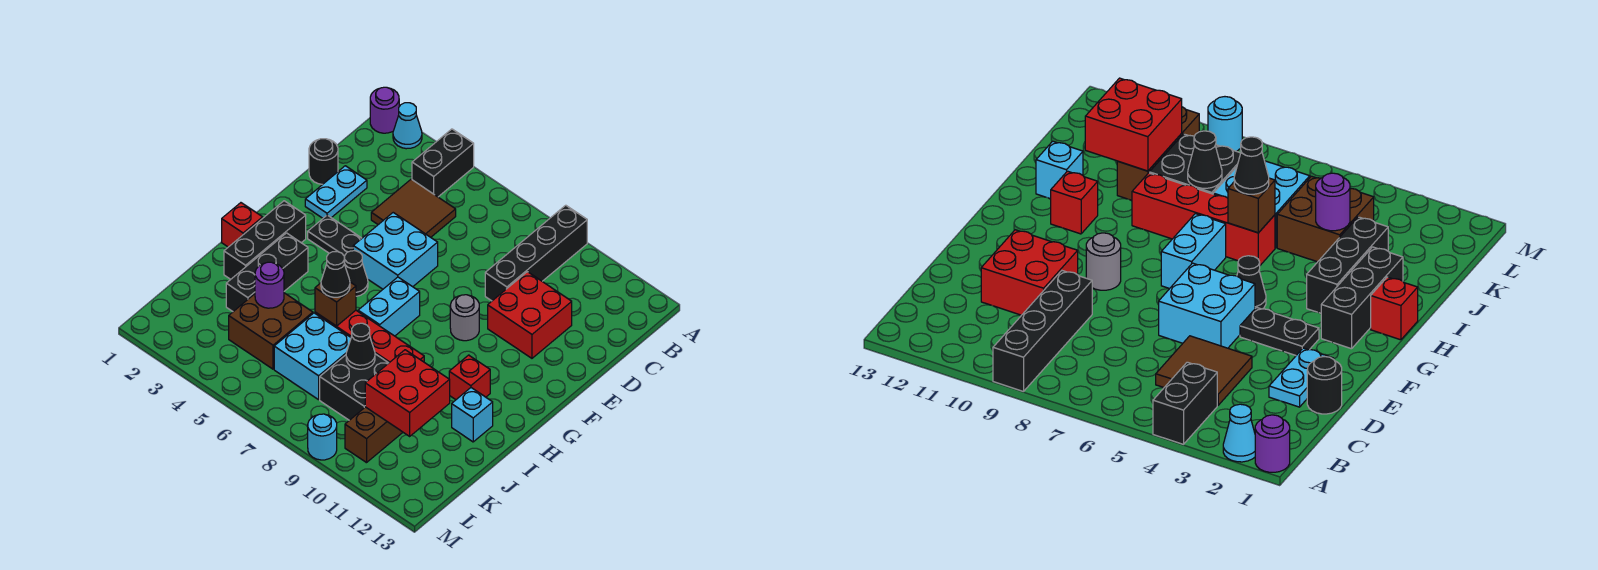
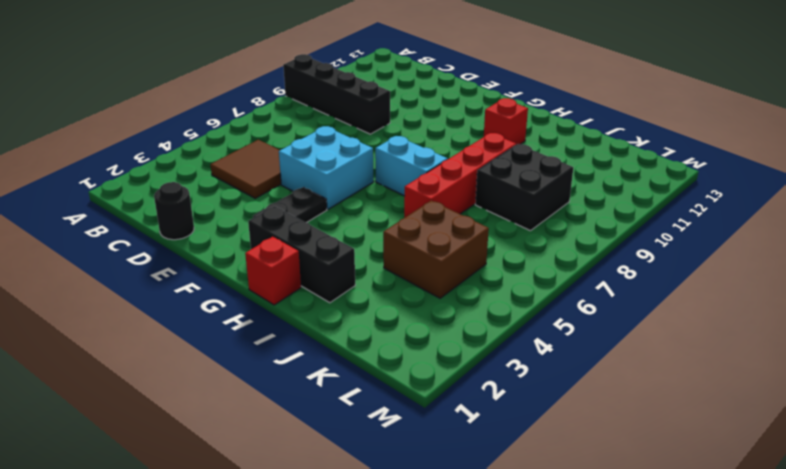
none -> purple 1x1 round brick [370,87,399,133]
none -> cyan 1x1 cone [393,103,422,149]
none -> black 1x2 brick [412,129,474,197]

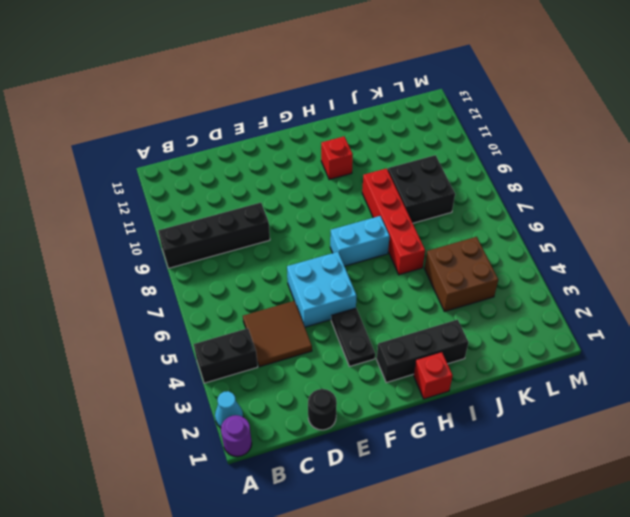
none -> cyan 1x2 plate [305,166,367,218]
none -> red 2x2 brick [488,272,572,358]
none -> grey 1x1 round brick [450,295,479,341]

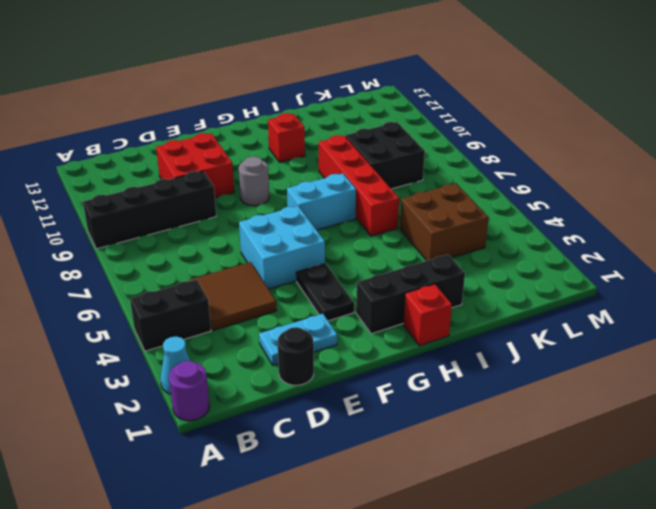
none -> black 1x1 cone [344,251,368,296]
none -> black 1x3 brick [226,233,308,312]
none -> cyan 1x1 brick [452,388,493,442]

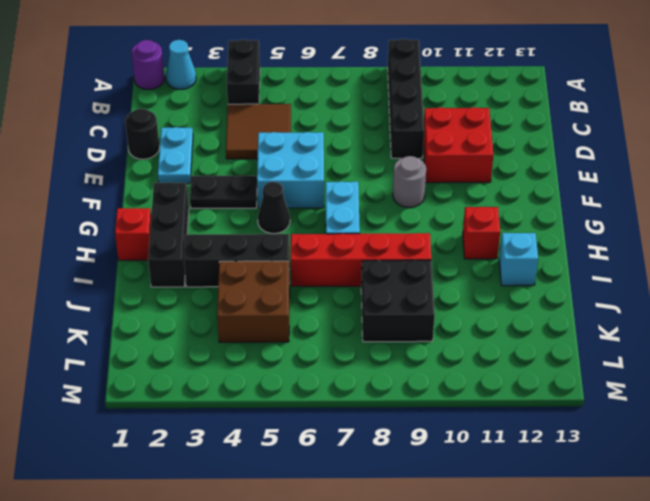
black 1x3 brick [184,234,290,287] -> black 1x3 brick turned to [226,233,308,312]
none -> cyan 2x2 brick [274,313,351,400]
none -> brown 1x3 brick [345,407,403,463]
none -> cyan 1x1 round brick [308,414,337,460]

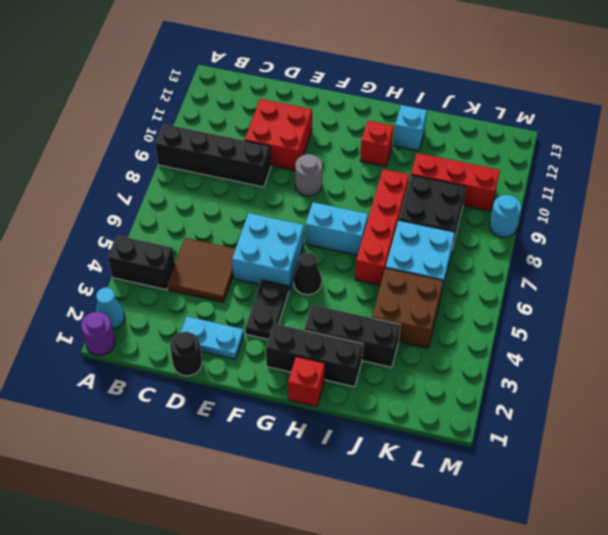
red 1x3 brick [411,153,500,211] -> brown 1x3 brick [345,407,403,463]
none -> brown 1x1 brick [315,282,356,326]
none -> purple 1x1 round brick [255,262,284,308]
none -> black 1x1 cone [346,323,375,369]

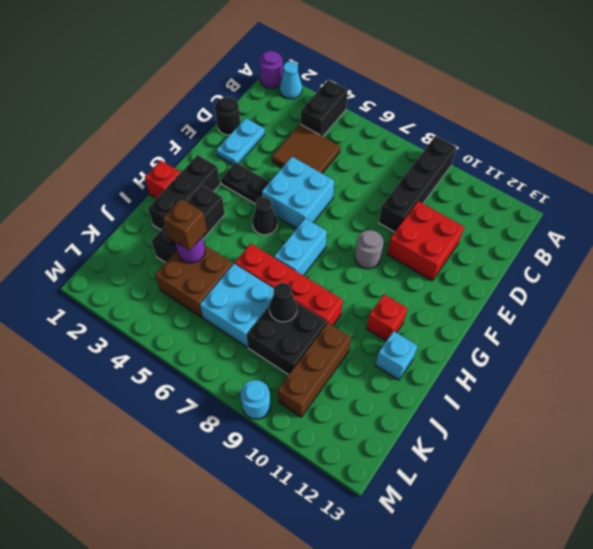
brown 1x1 brick [163,199,207,250] -> brown 1x1 brick moved to [315,282,356,326]
none -> red 2x2 brick [365,350,450,436]
none -> black 1x1 cone [321,252,350,297]

